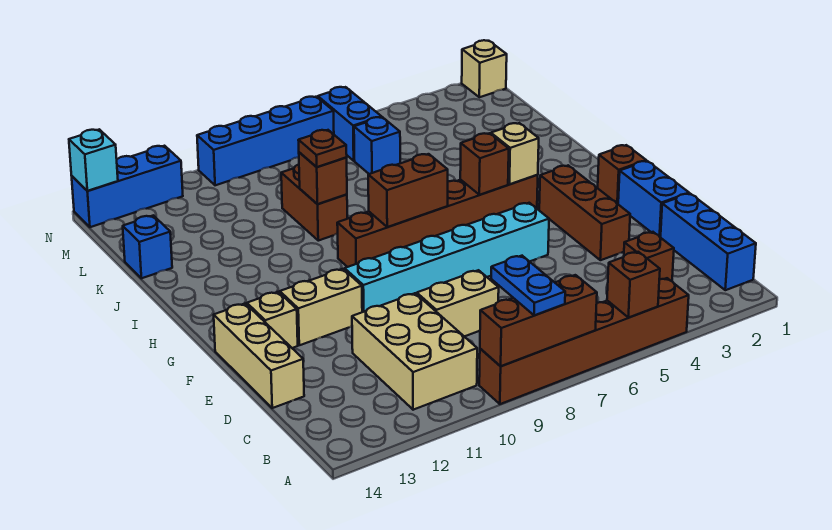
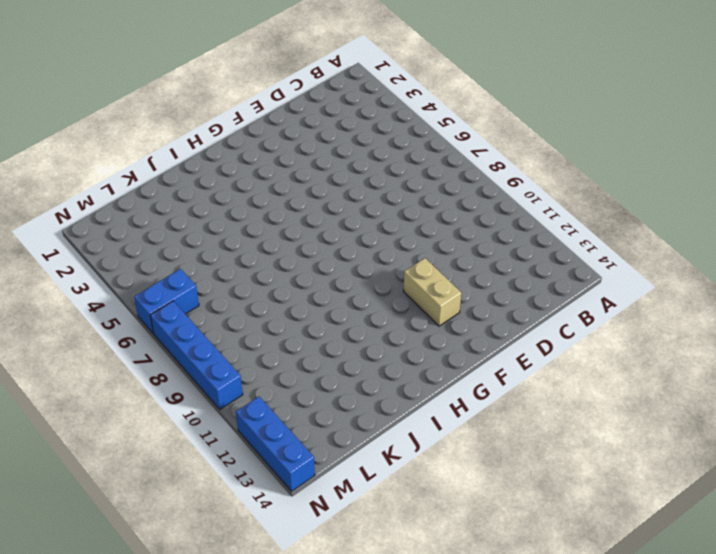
none -> brown 1x6 brick [479,278,689,404]
none -> blue 1x3 brick [661,194,756,290]
none -> tan 2x3 brick [352,293,477,410]

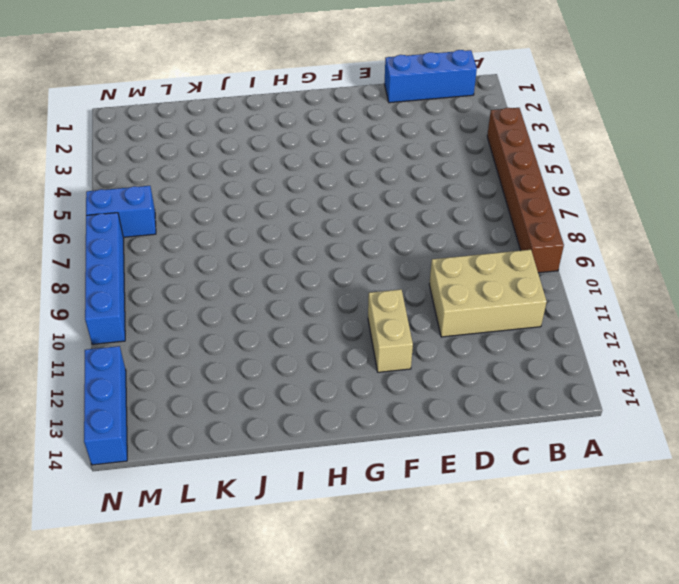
none -> brown 1x1 brick [624,232,674,281]
none -> tan 1x2 brick [417,270,499,337]
none -> tan 1x3 brick [214,303,304,408]

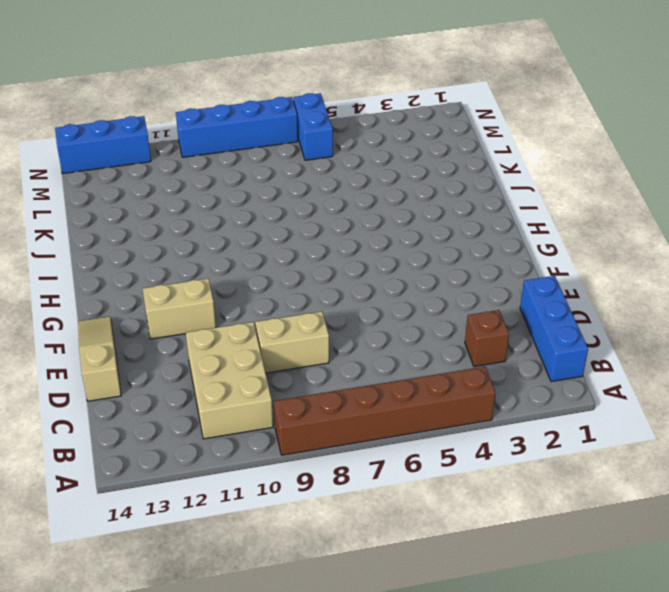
tan 1x3 slope [78,316,121,401] -> tan 1x3 brick [214,303,304,408]
none -> blue 1x2 brick [618,161,689,238]
none -> brown 1x3 brick [539,165,630,260]
none -> cyan 1x6 brick [345,203,549,312]

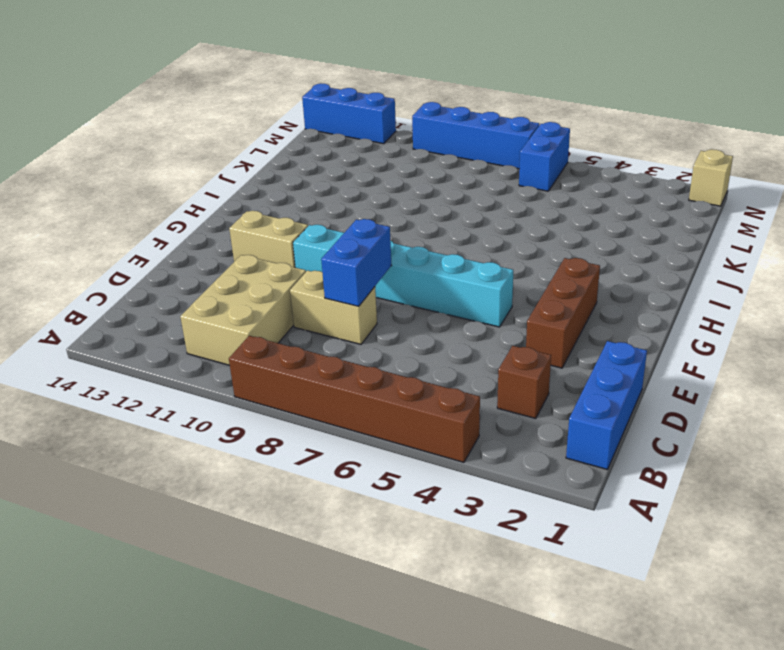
blue 1x2 brick [321,219,391,306] -> blue 1x2 brick moved to [618,161,689,238]
none -> tan 1x3 brick [214,303,304,408]
none -> tan 1x1 brick [247,292,298,348]
none -> brown 1x1 brick [598,145,646,204]

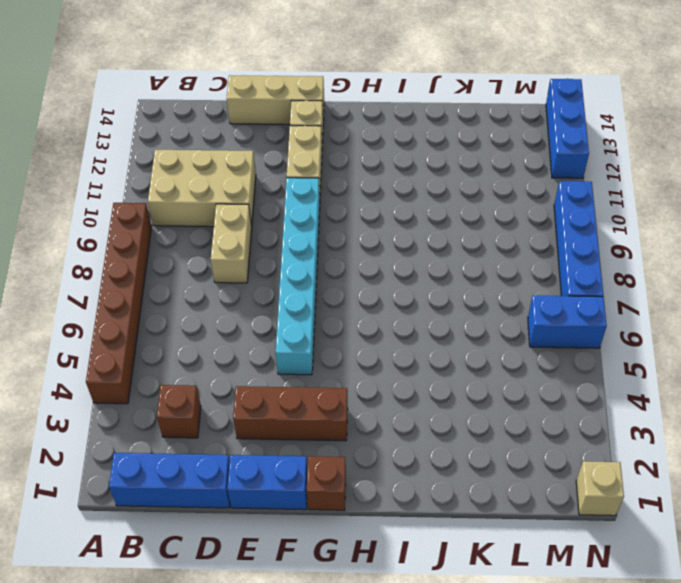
none -> brown 1x6 brick [337,175,538,267]
none -> brown 1x2 brick [281,164,347,241]
none -> blue 1x1 brick [123,215,172,278]

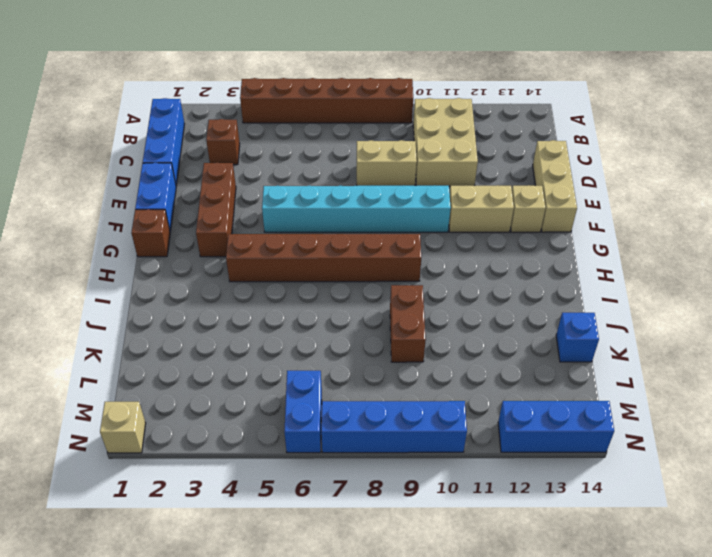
none -> blue 1x1 brick [354,117,400,174]
none -> brown 1x1 brick [607,252,660,318]
none -> brown 1x3 brick [480,275,597,366]

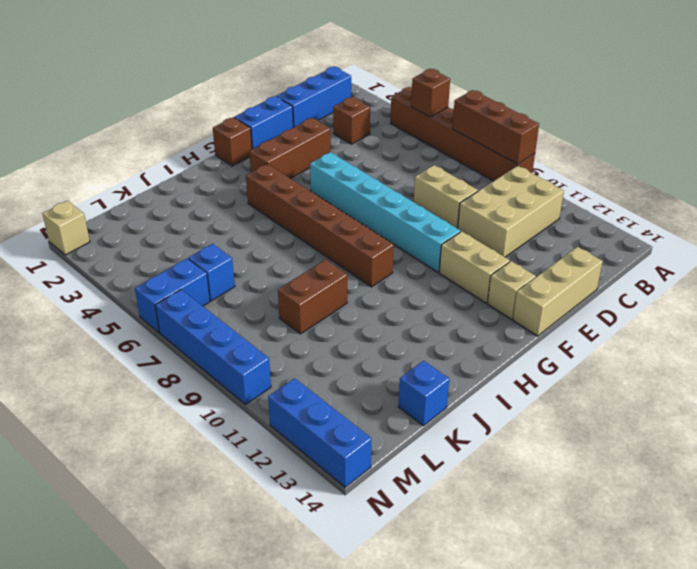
none -> tan 1x1 brick [491,123,539,184]
none -> brown 1x1 brick [460,133,509,195]
none -> brown 1x2 brick [368,154,448,227]

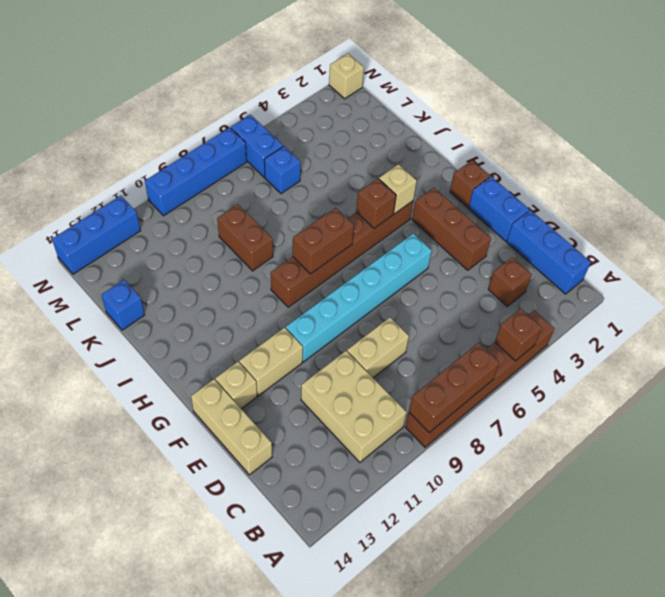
none -> brown 1x1 brick [299,152,347,204]
none -> cyan 1x1 brick [69,129,118,191]
none -> blue 1x2 plate [491,256,565,316]

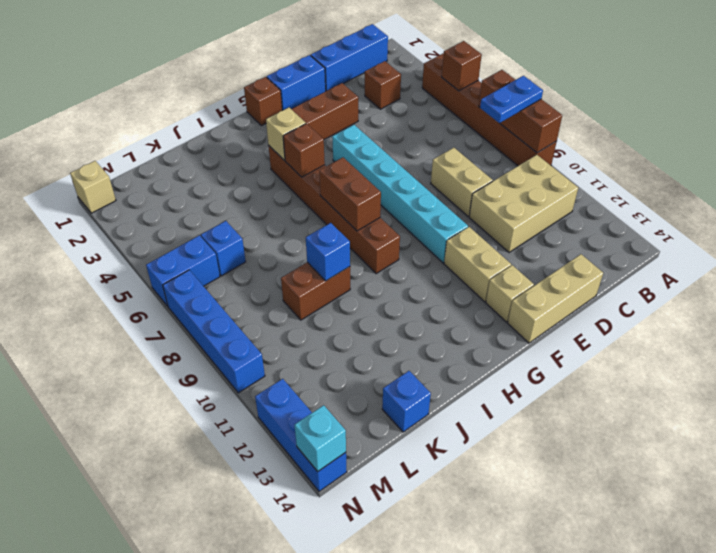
blue 1x1 brick [306,223,350,281] -> brown 1x1 brick [299,152,347,204]
none -> brown 1x1 plate [298,130,347,167]

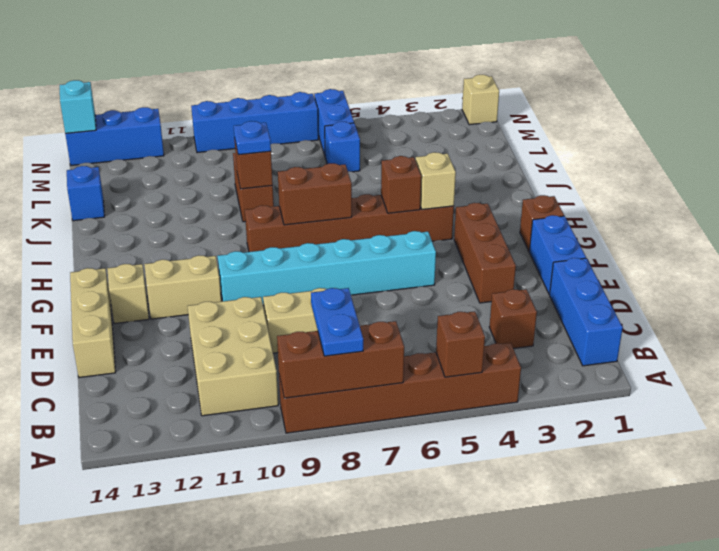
blue 1x1 plate [234,121,271,155] -> brown 1x1 plate [298,130,347,167]

